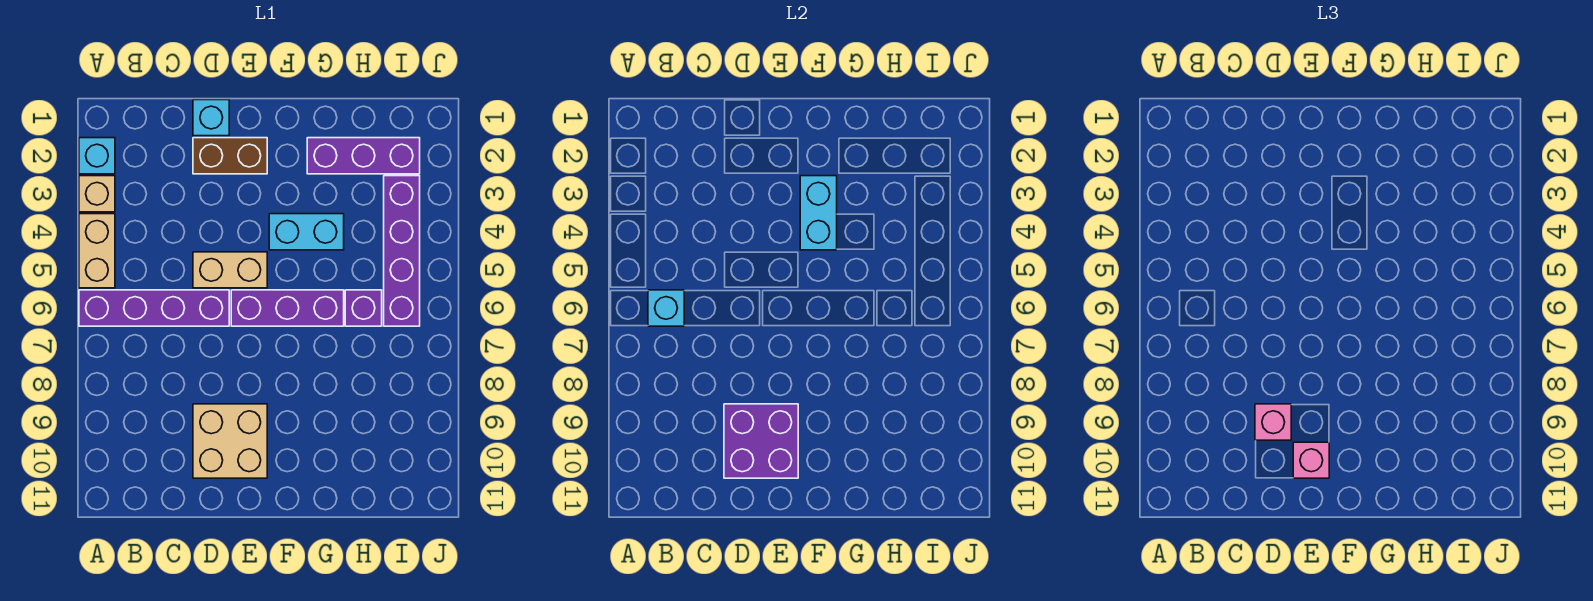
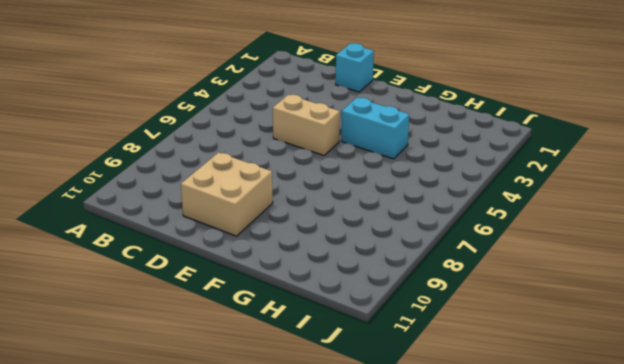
none -> cyan 1x1 brick [79,138,115,174]
none -> tan 1x1 brick [79,176,115,212]
none -> tan 1x2 brick [79,214,115,288]

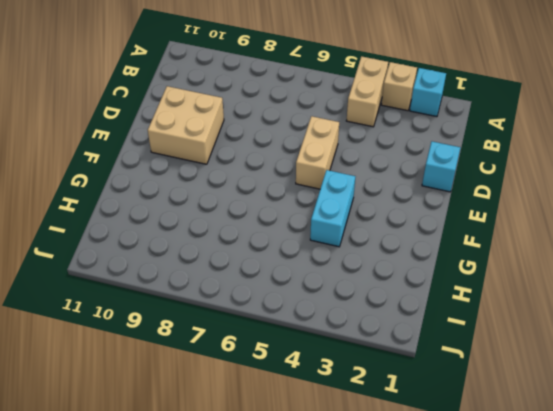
tan 1x2 brick [346,56,388,127] -> tan 1x2 brick turned to [79,214,115,288]
none -> purple 1x4 brick [79,290,229,326]
none -> brown 1x2 brick [193,138,267,174]
none -> purple 1x3 brick [231,290,344,326]

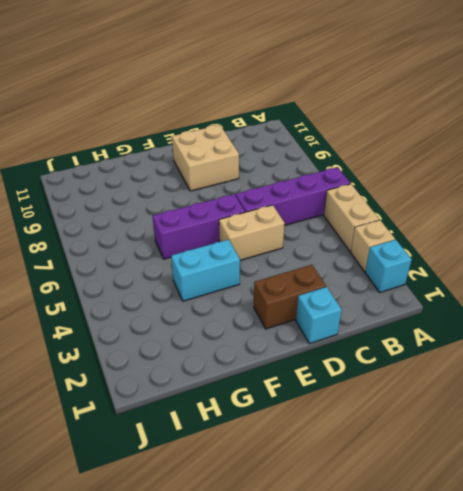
none -> purple 1x3 brick [307,138,420,174]
none -> purple 1x1 brick [345,290,382,326]
none -> purple 1x4 brick [384,176,420,326]

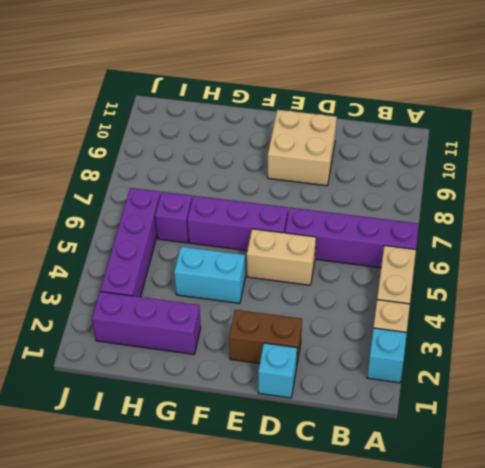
none -> cyan 1x1 brick [648,290,684,326]
none -> purple 2x2 brick [724,404,798,478]
none -> cyan 1x2 brick [800,176,837,250]

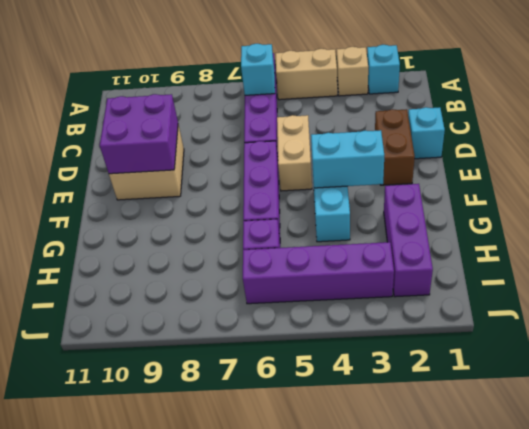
none -> pink 1x1 brick [1255,404,1291,440]
none -> pink 1x1 brick [1293,442,1329,478]

